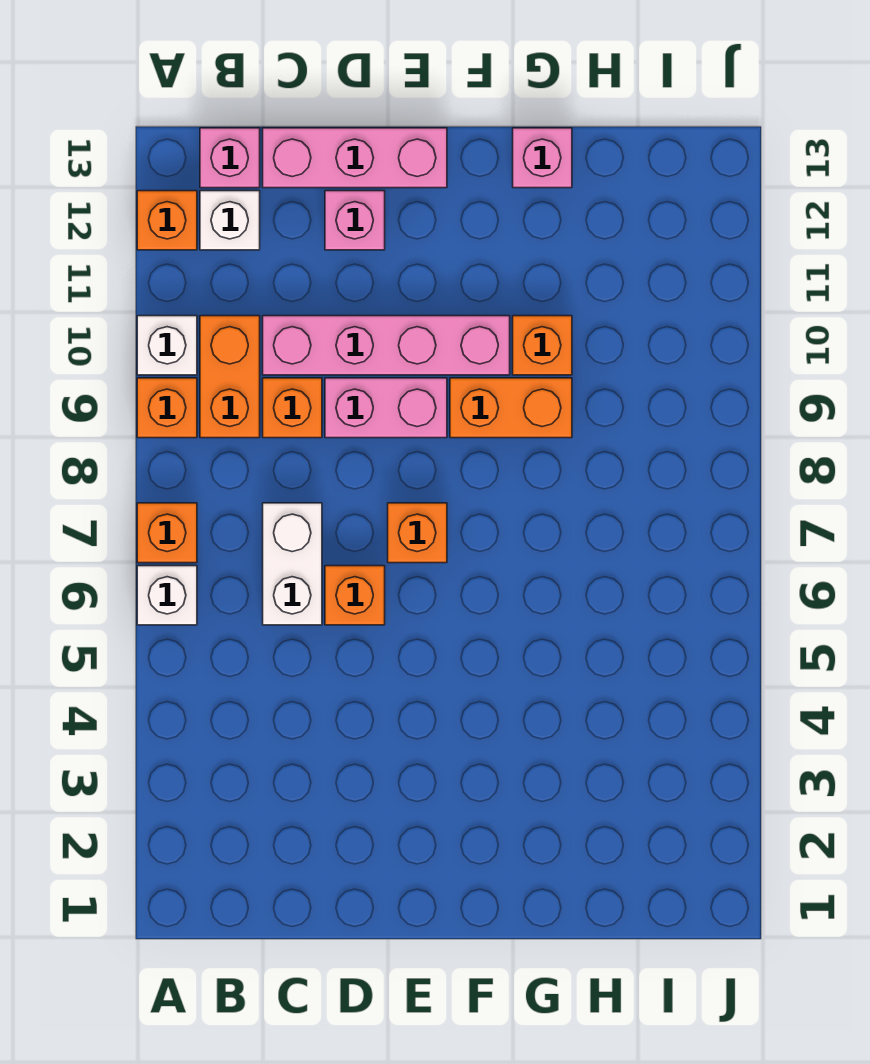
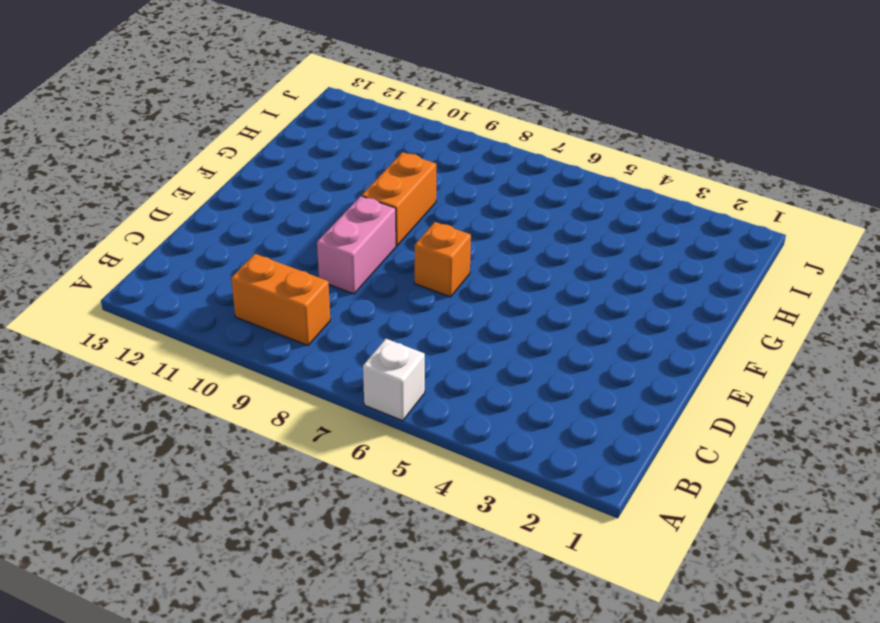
none -> orange 1x1 brick [137,503,197,563]
none -> orange 1x1 brick [137,378,197,438]
none -> white 1x1 brick [137,316,197,375]

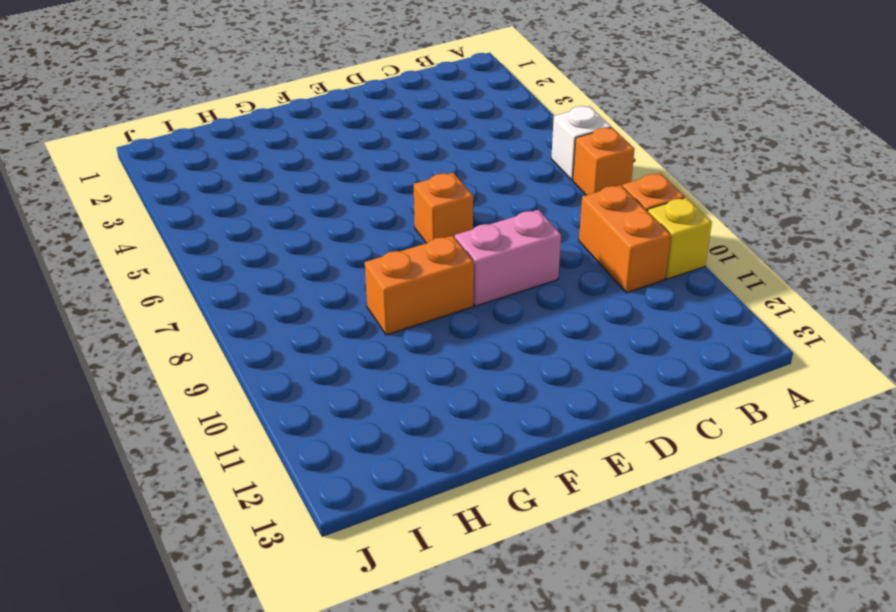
yellow 1x1 brick [648,198,712,279] -> white 1x1 brick [137,316,197,375]
none -> orange 1x1 brick [137,191,197,250]
none -> white 1x1 brick [200,191,260,250]
none -> pink 1x1 brick [200,128,260,188]

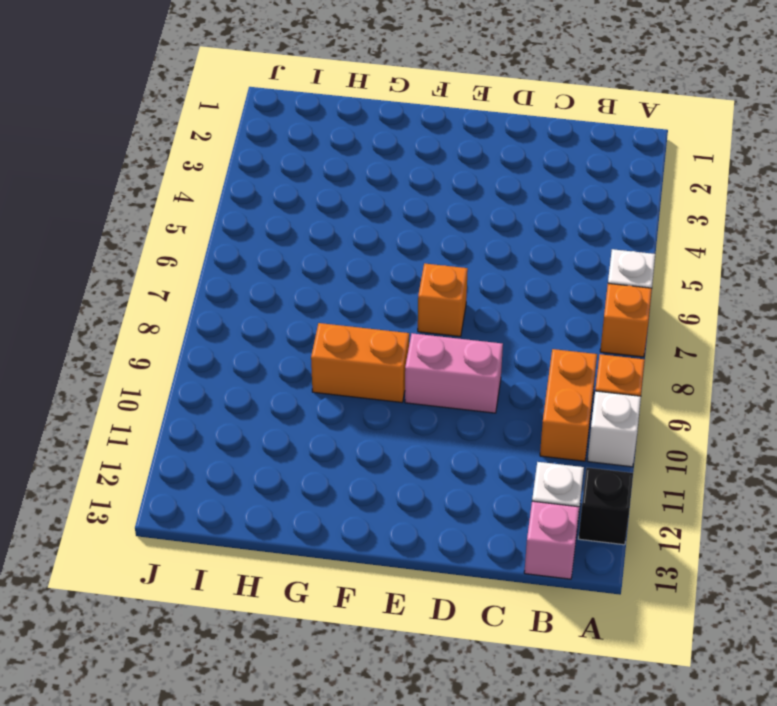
black 1x1 brick [578,468,633,545] -> orange 1x1 brick [137,191,197,250]
none -> white 1x2 brick [263,503,322,625]
none -> orange 1x1 brick [263,378,322,438]
none -> pink 1x4 brick [263,316,510,375]

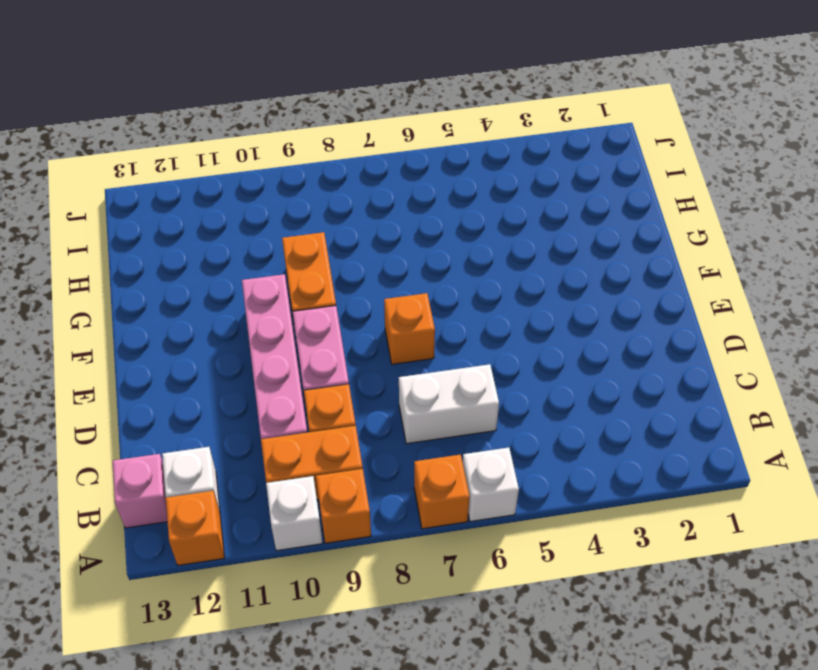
none -> pink 1x3 brick [263,128,447,188]
none -> orange 1x1 brick [325,566,385,625]
none -> pink 1x1 brick [325,191,385,250]

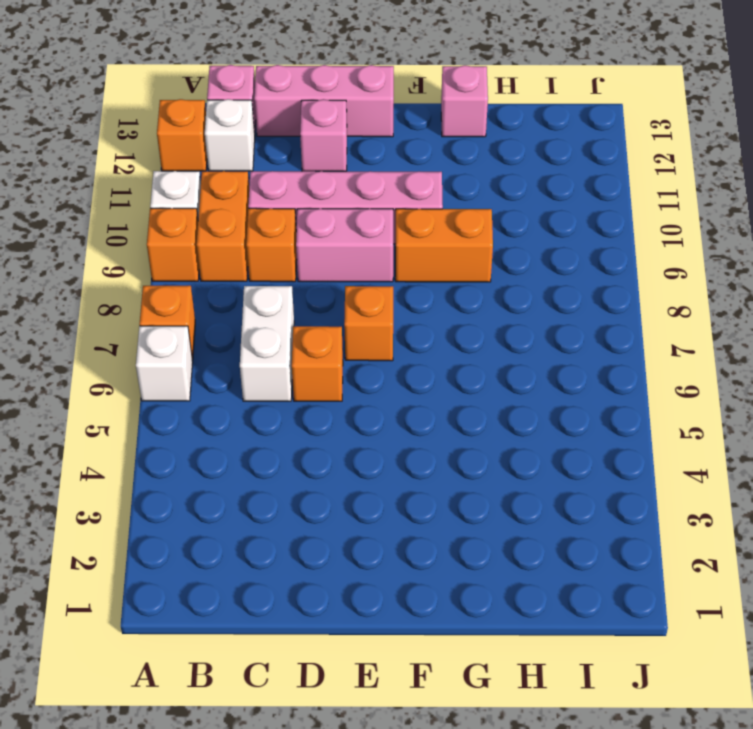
none -> orange 1x1 brick [513,316,572,375]

